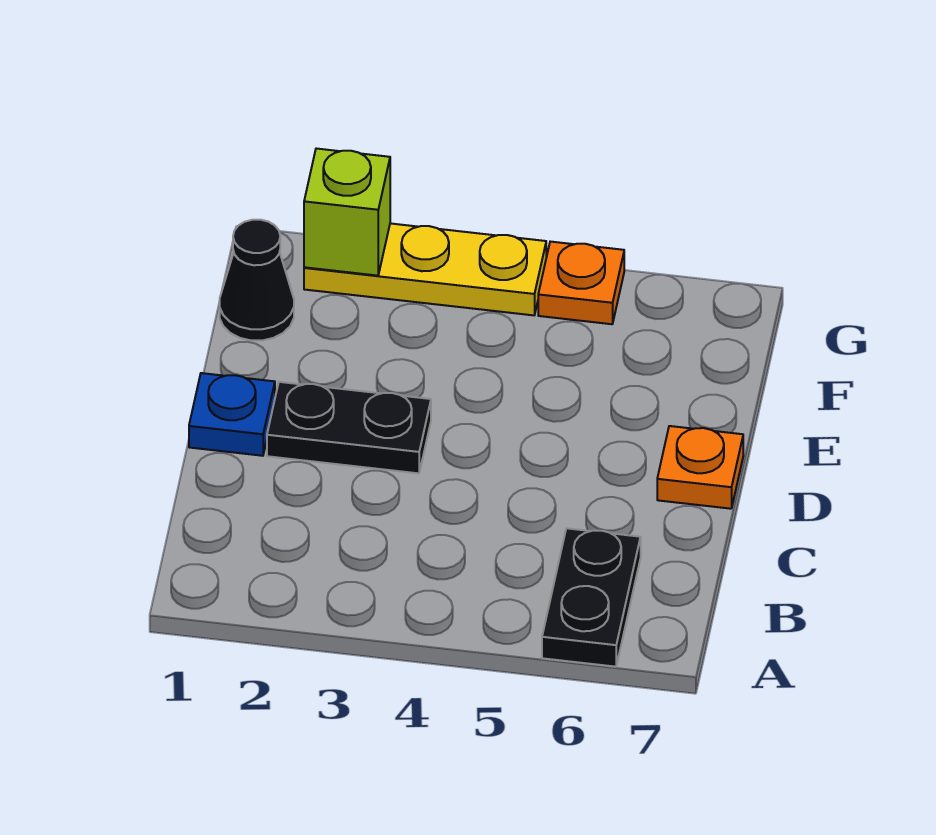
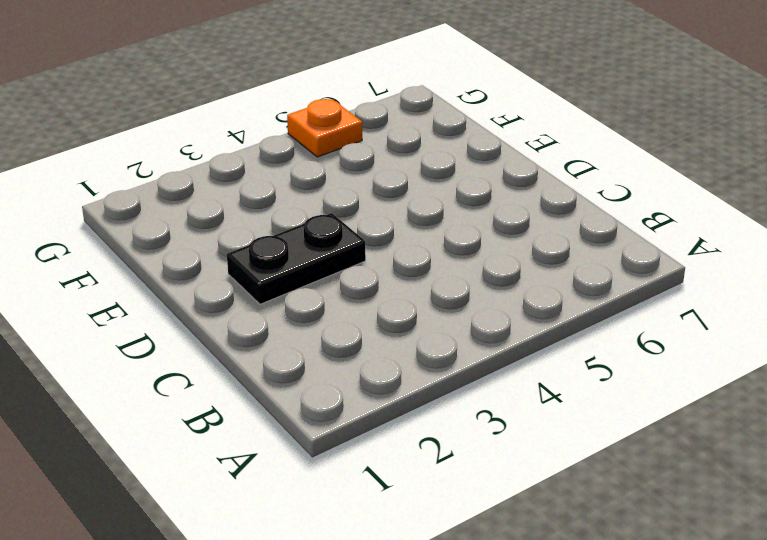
none -> black 1x2 plate [542,528,641,667]
none -> blue 1x1 plate [189,373,275,456]

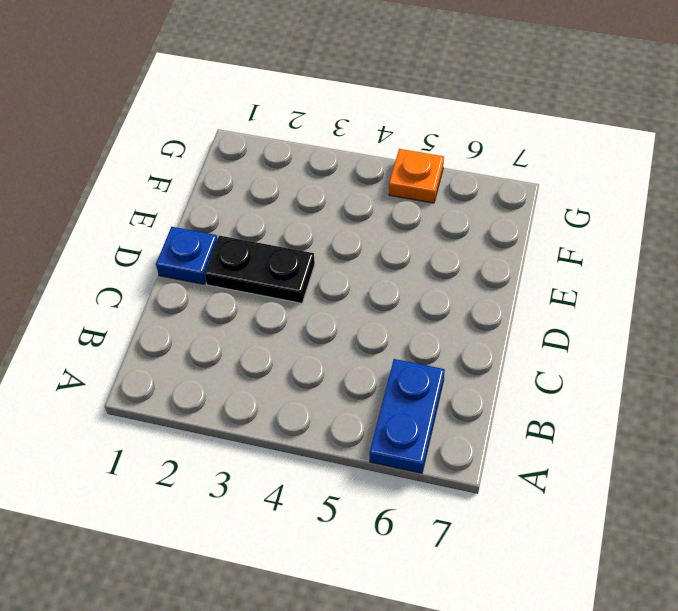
blue 1x2 plate [369,359,445,473] -> black 1x2 plate [542,528,641,667]
none -> orange 1x1 plate [657,426,743,509]
none -> black 1x1 cone [220,220,294,340]

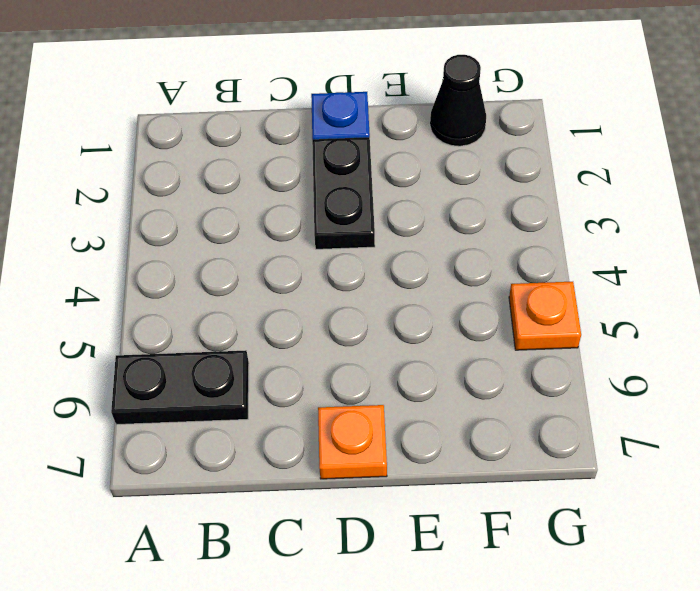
none -> yellow 1x3 plate [304,223,546,315]
none -> lime 1x1 brick [304,149,390,276]

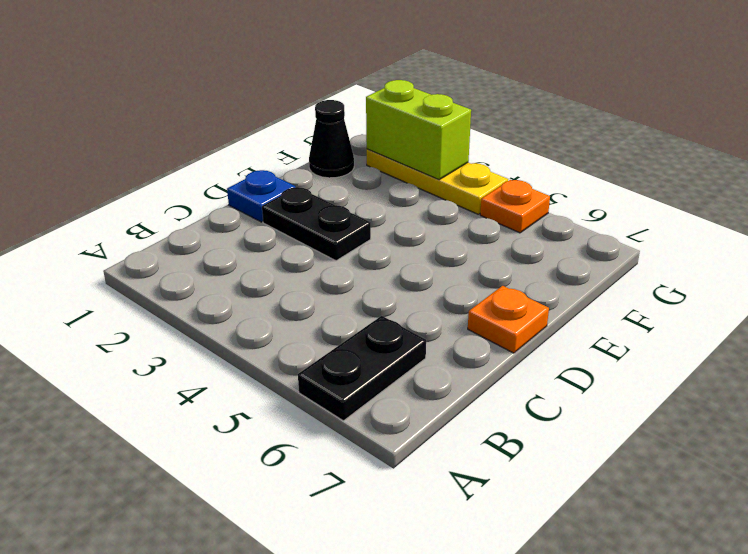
lime 1x2 brick [366,80,471,180] -> lime 1x1 brick [304,149,390,276]

